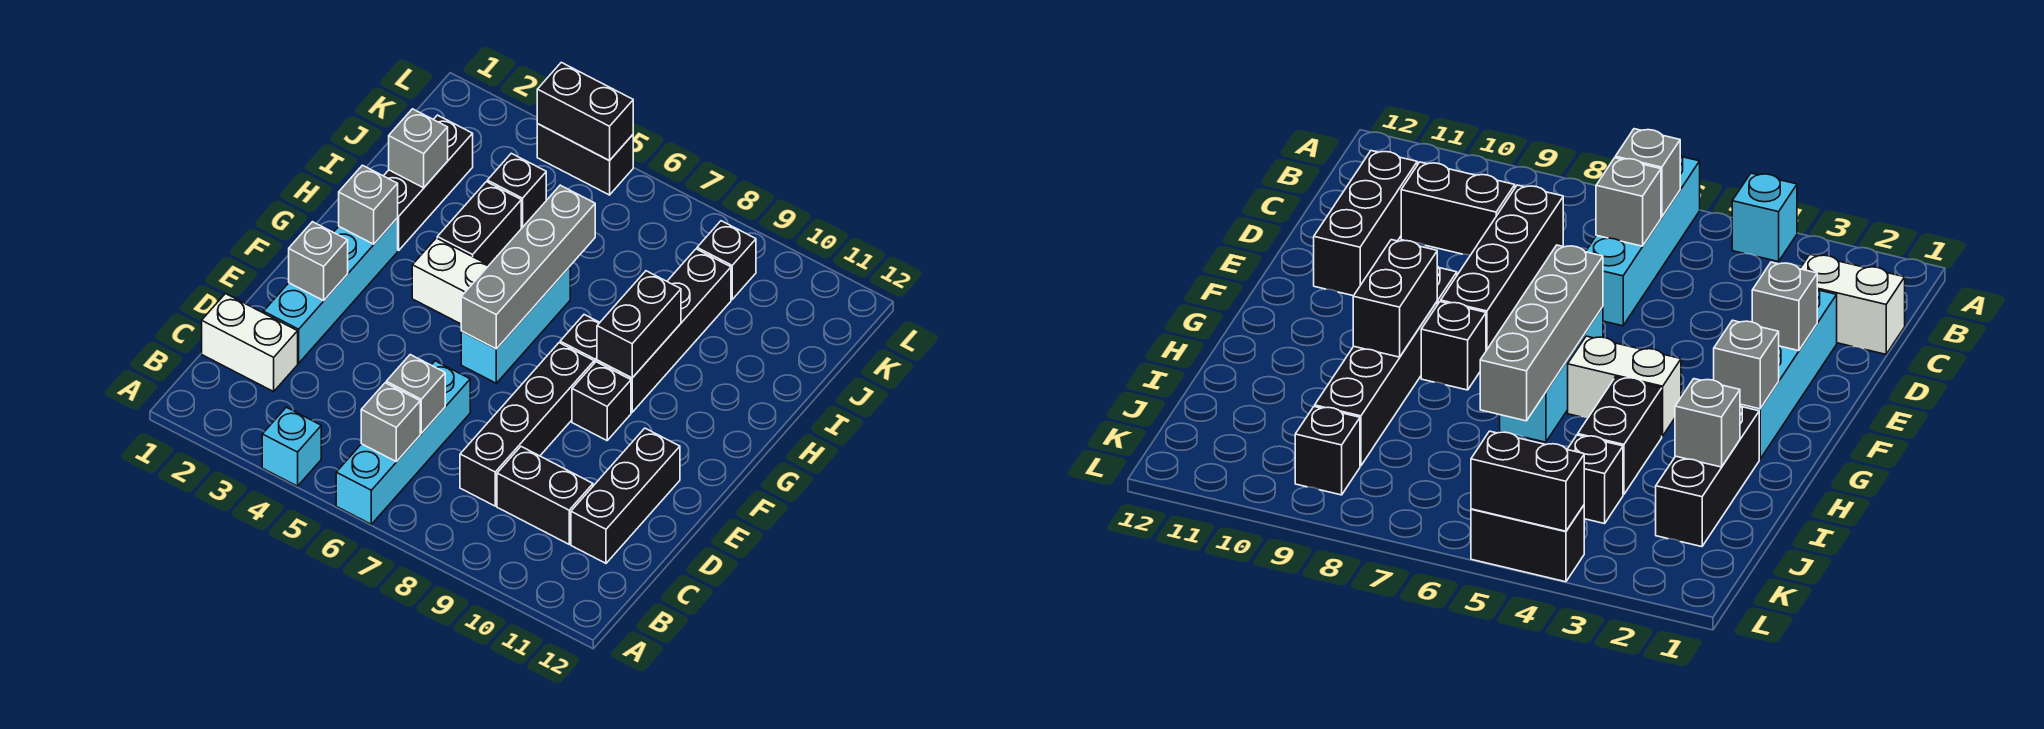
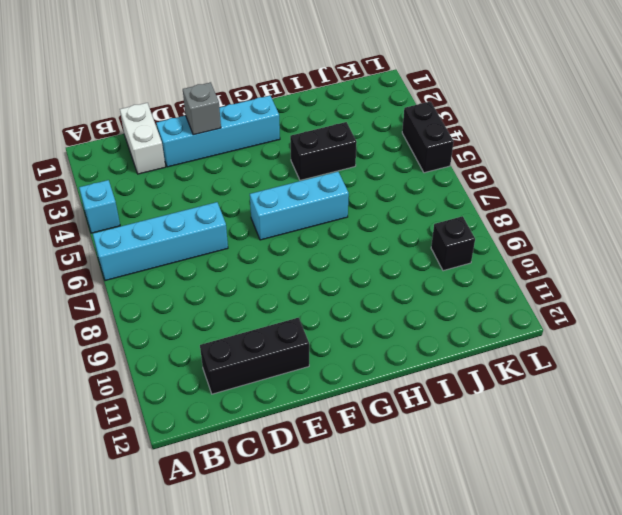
none -> black 1x4 brick [460,343,594,506]
none -> black 1x2 brick [497,447,593,544]
none -> black 1x1 brick [572,362,631,440]

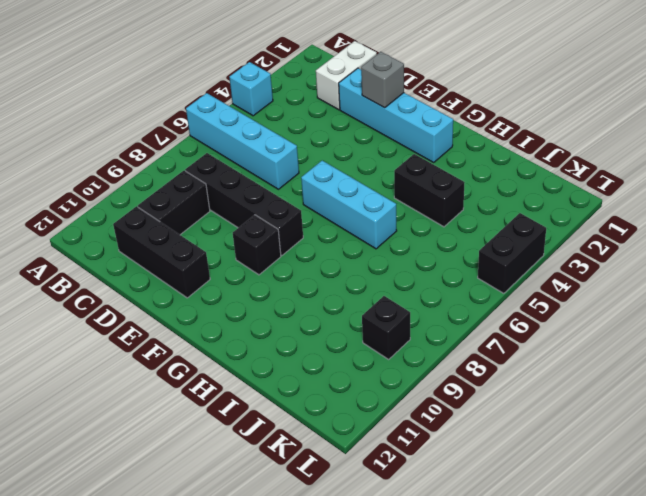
none -> white 1x2 brick [412,238,489,324]
none -> black 1x1 brick [560,315,600,363]
none -> black 1x4 brick [597,249,731,412]

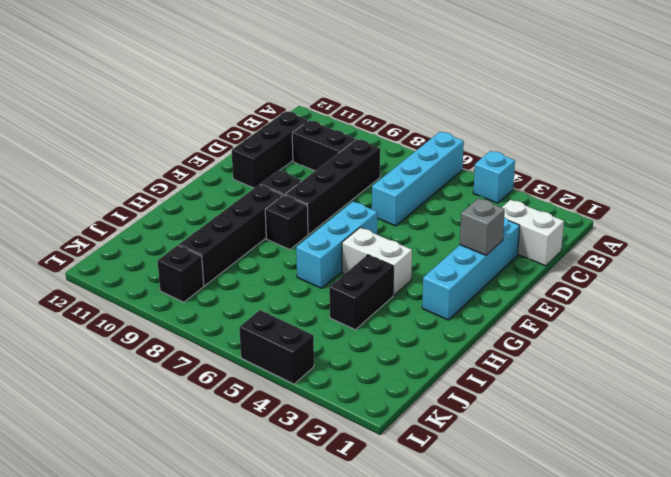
none -> black 1x3 brick [384,115,473,250]
none -> black 1x1 brick [487,153,546,229]
none -> grey 1x1 brick [361,383,420,462]

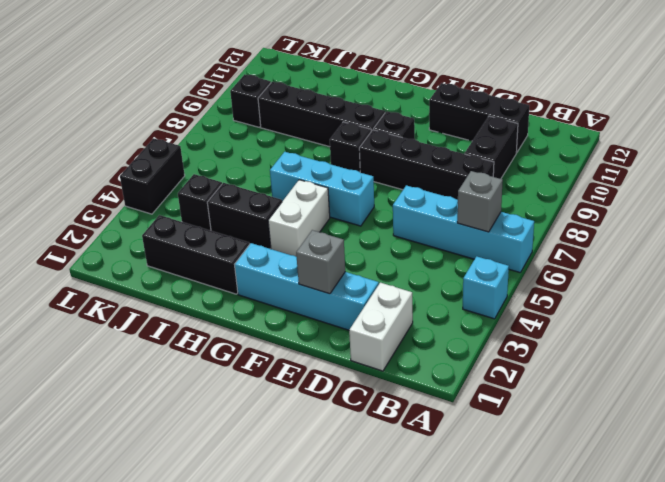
none -> grey 1x1 brick [386,355,445,433]
none -> grey 1x4 brick [461,185,595,349]
none -> grey 1x1 brick [339,165,398,244]

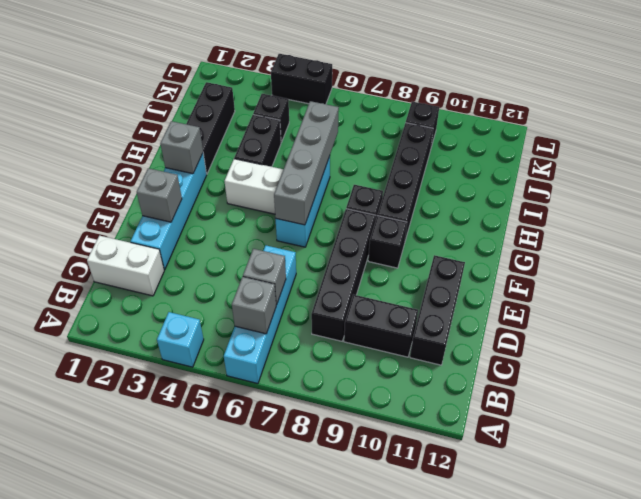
none -> black 1x2 brick [597,271,681,378]
none -> grey 1x1 brick [389,109,448,188]
none -> black 1x2 brick [537,62,633,161]

